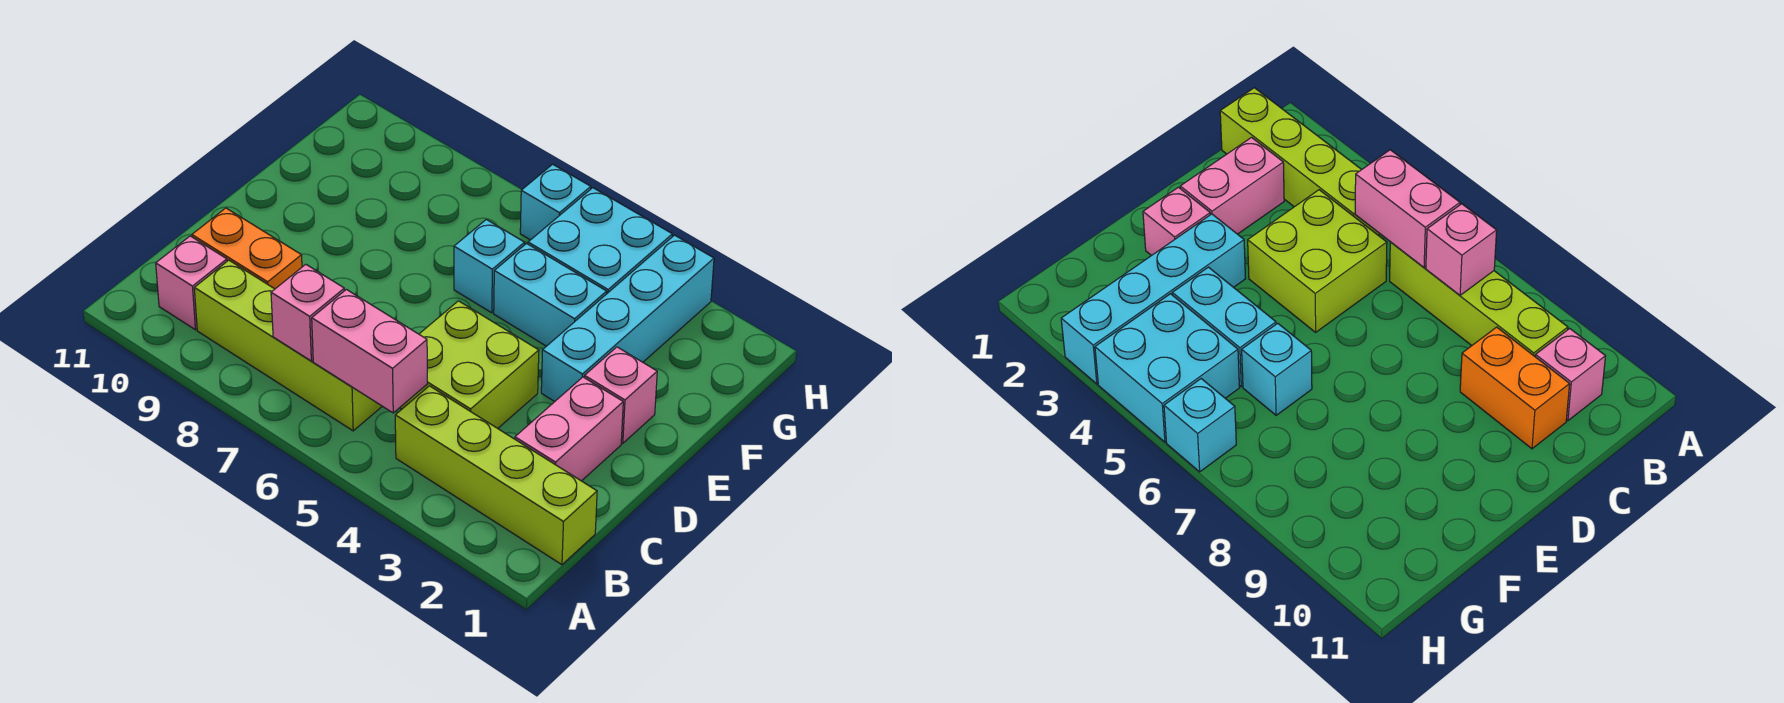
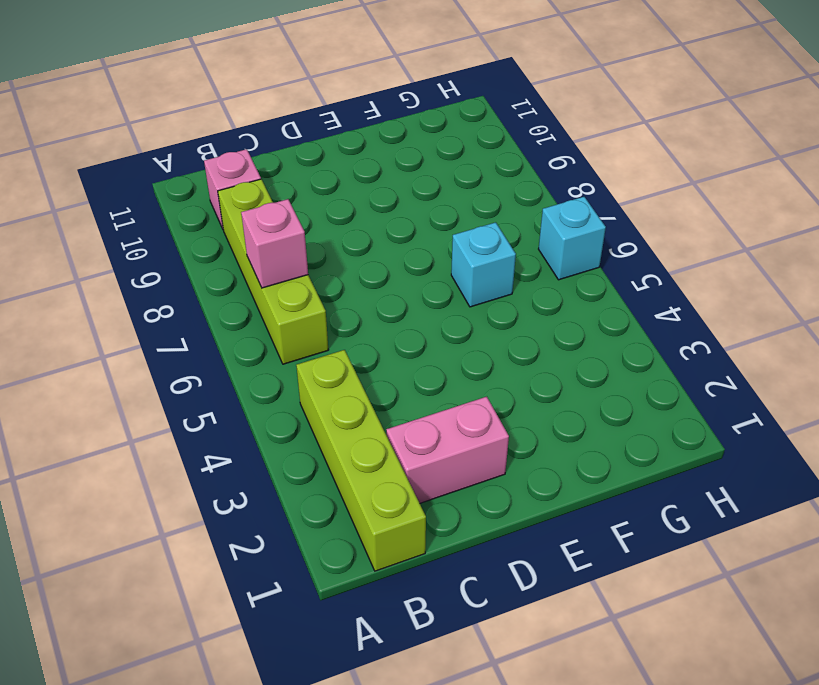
none -> lime 2x2 brick [400,301,539,428]
none -> orange 1x2 brick [192,208,302,289]
none -> pink 1x1 brick [584,347,657,443]

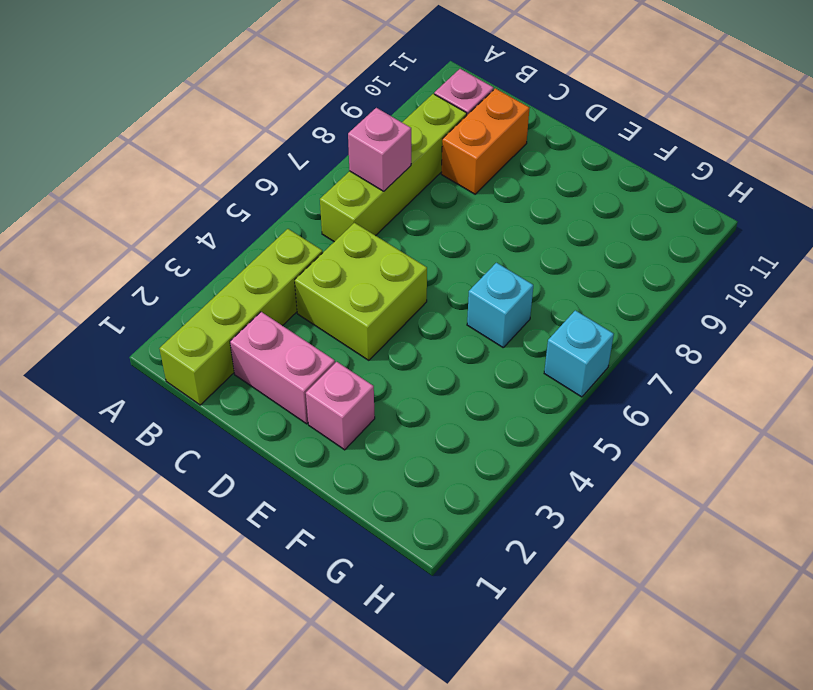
none -> cyan 1x4 brick [541,235,714,401]
none -> cyan 1x2 brick [494,244,607,346]
none -> cyan 2x2 brick [528,188,672,293]

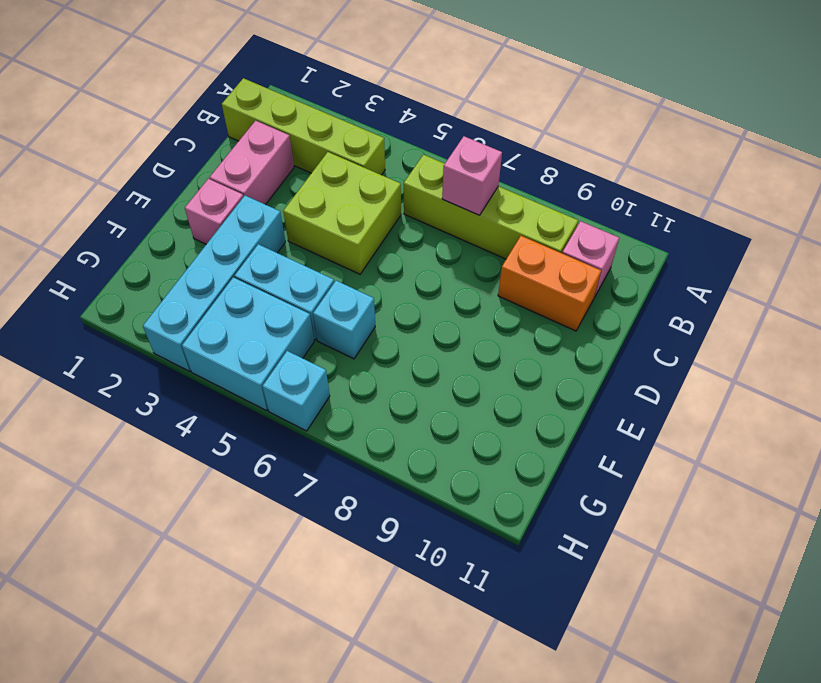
none -> pink 1x2 brick [312,289,427,413]

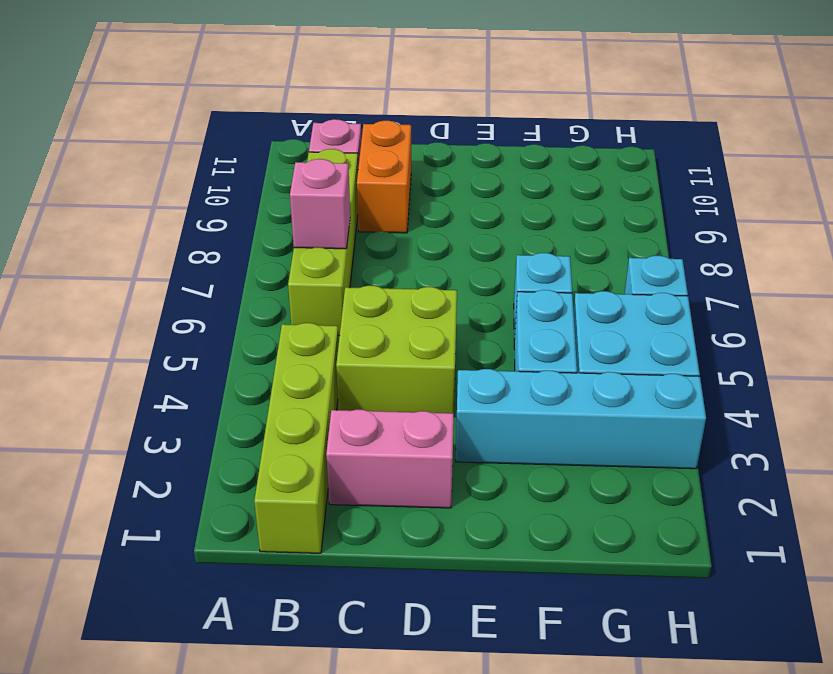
none -> pink 1x1 brick [584,347,657,443]
none -> pink 1x2 brick [312,289,427,413]

